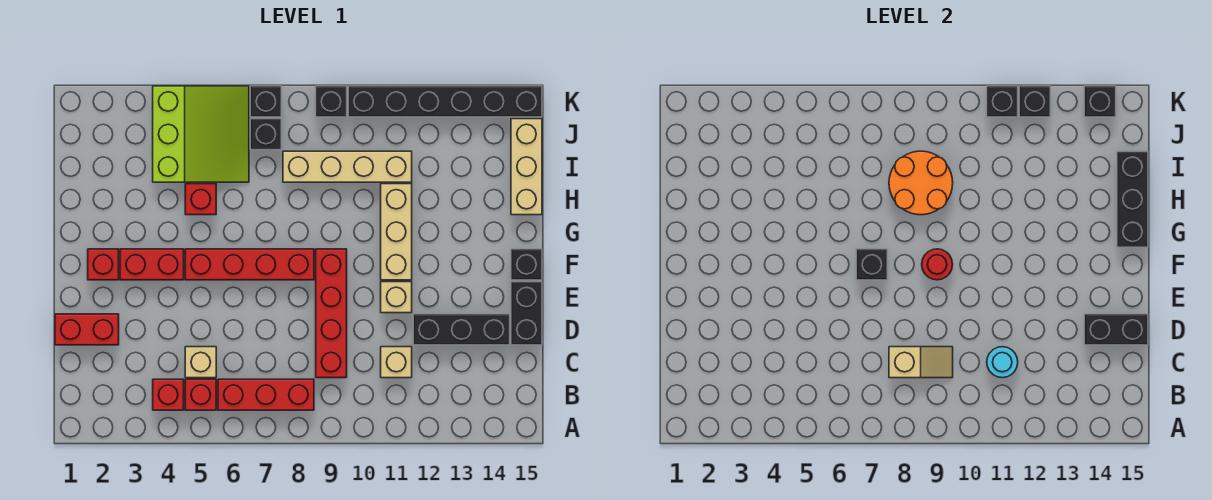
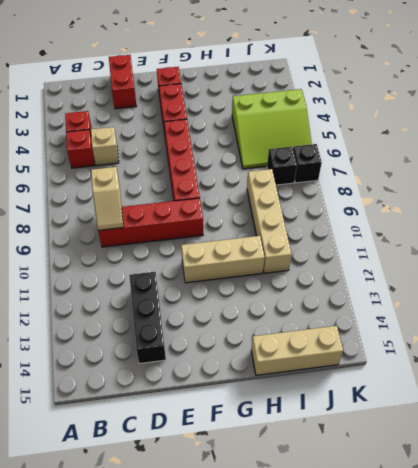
none -> red 1x3 brick [218,379,314,410]
none -> tan 1x1 brick [381,347,412,378]
none -> black 1x2 brick [511,282,542,345]
none -> tan 1x1 brick [381,282,412,313]

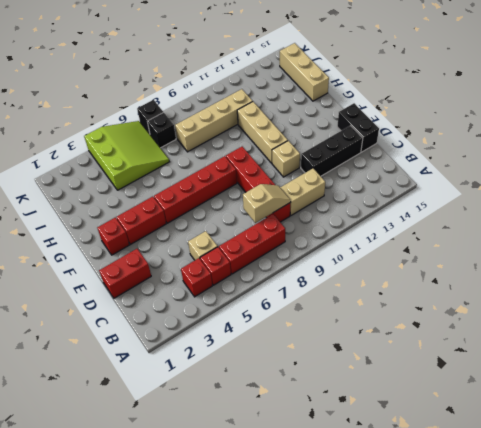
tan 1x2 brick [280,168,325,215] -> tan 1x1 brick [381,347,412,378]
none -> black 1x1 brick [511,249,542,280]
none -> red 1x1 brick [185,184,216,215]
none -> black 1x1 brick [316,86,347,117]
none -> black 1x6 brick [348,86,542,117]

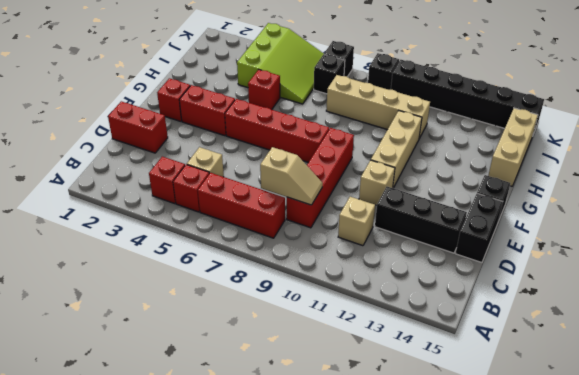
none -> cyan 1x1 round brick [987,347,1018,378]
none -> black 1x2 brick [1084,314,1148,345]
none -> black 1x1 brick [856,249,887,280]
none -> red 1x1 round brick [922,249,953,280]

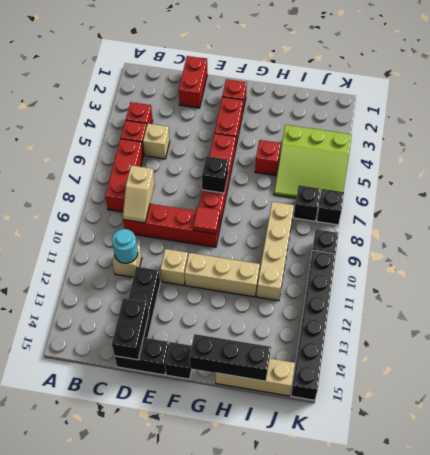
red 1x1 tile [193,206,220,234] -> red 1x1 round brick [922,249,953,280]
none -> orange 2x2 round brick [889,151,953,215]
none -> black 1x1 brick [987,86,1018,117]
none -> black 1x1 brick [1019,86,1050,117]
none -> black 1x1 brick [1084,86,1116,117]

